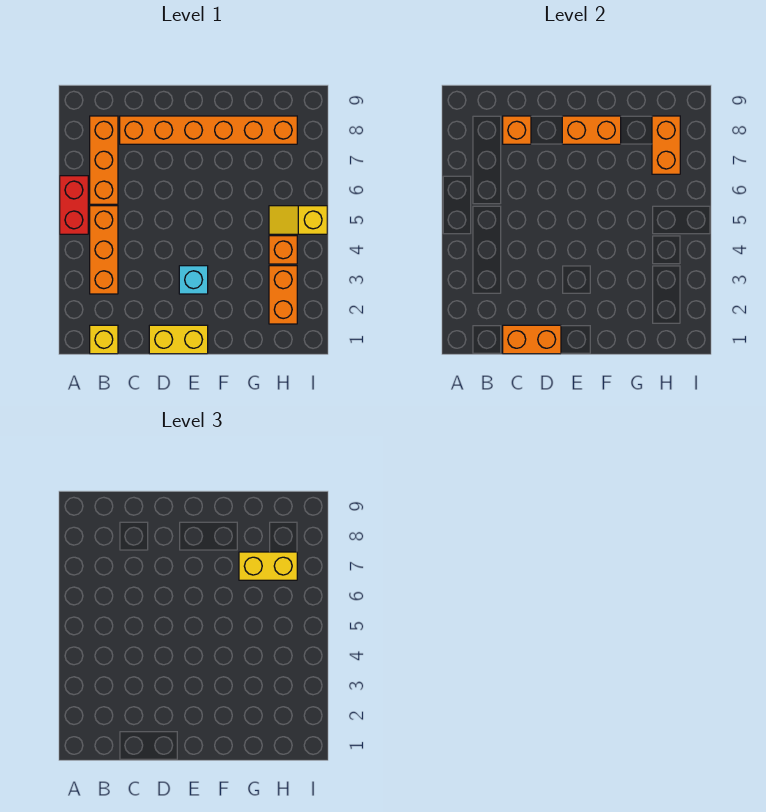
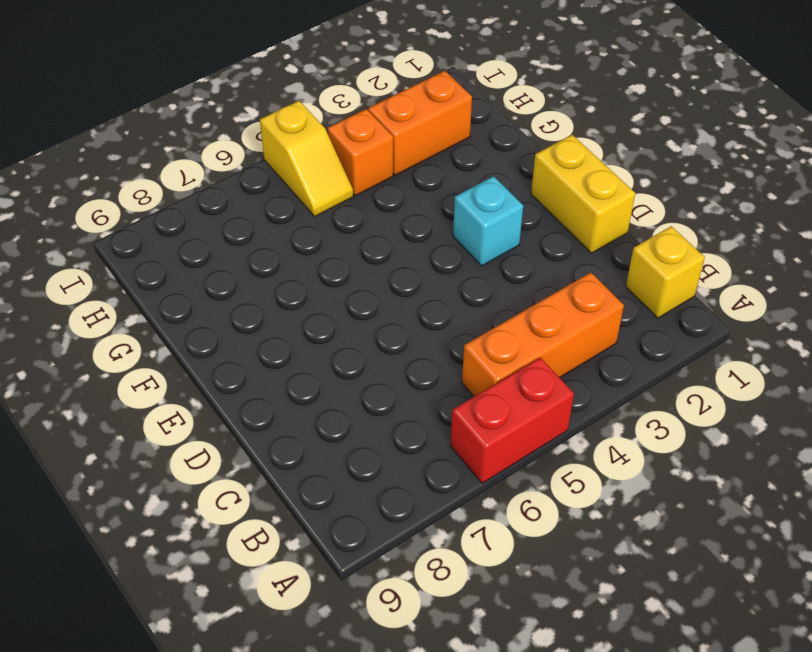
none -> orange 1x3 brick [90,116,118,204]
none -> orange 1x6 brick [120,116,297,144]
none -> orange 1x2 brick [503,325,561,354]

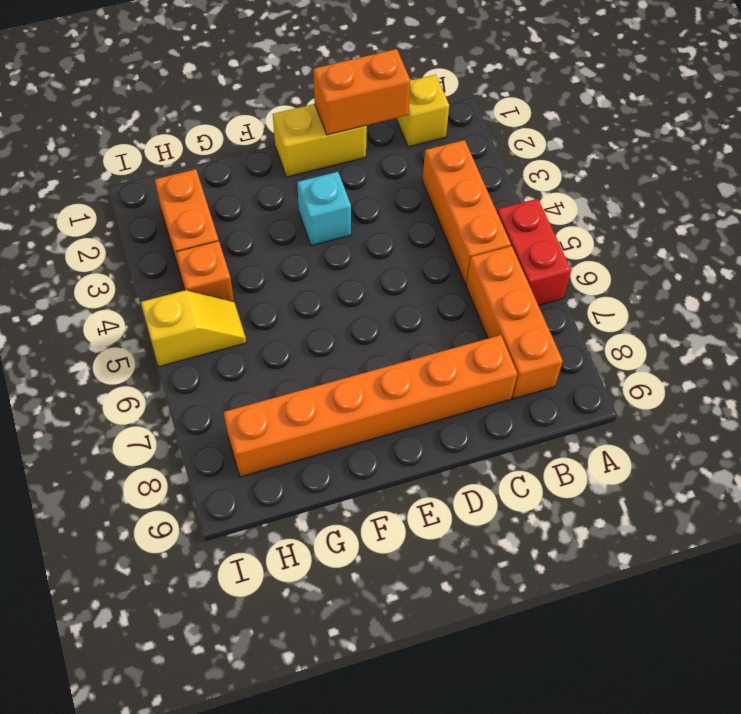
none -> orange 1x1 brick [503,116,531,144]
none -> orange 1x2 brick [562,116,621,144]
none -> orange 1x2 brick [652,116,680,174]

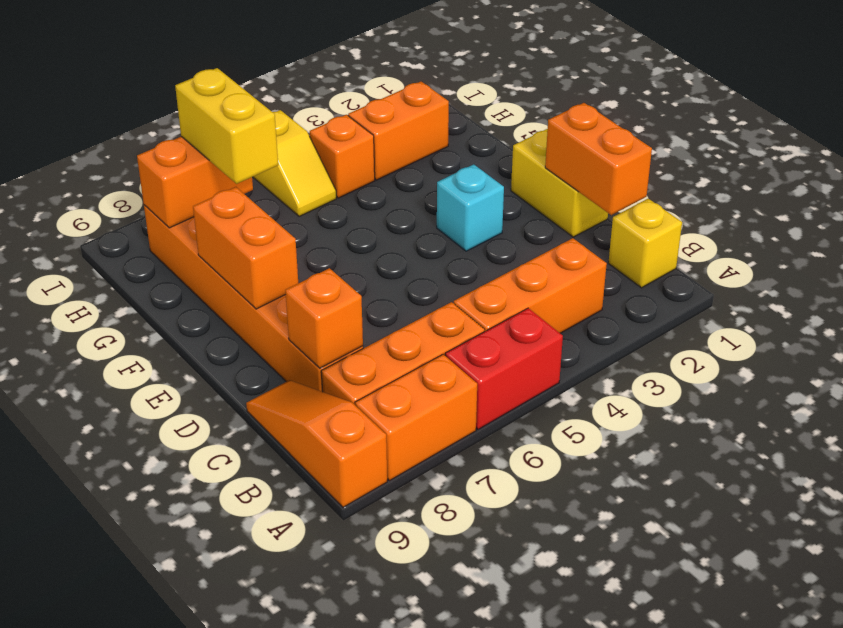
orange 1x2 brick [355,354,477,481] -> none
orange 1x3 slope [246,380,387,507] -> none

